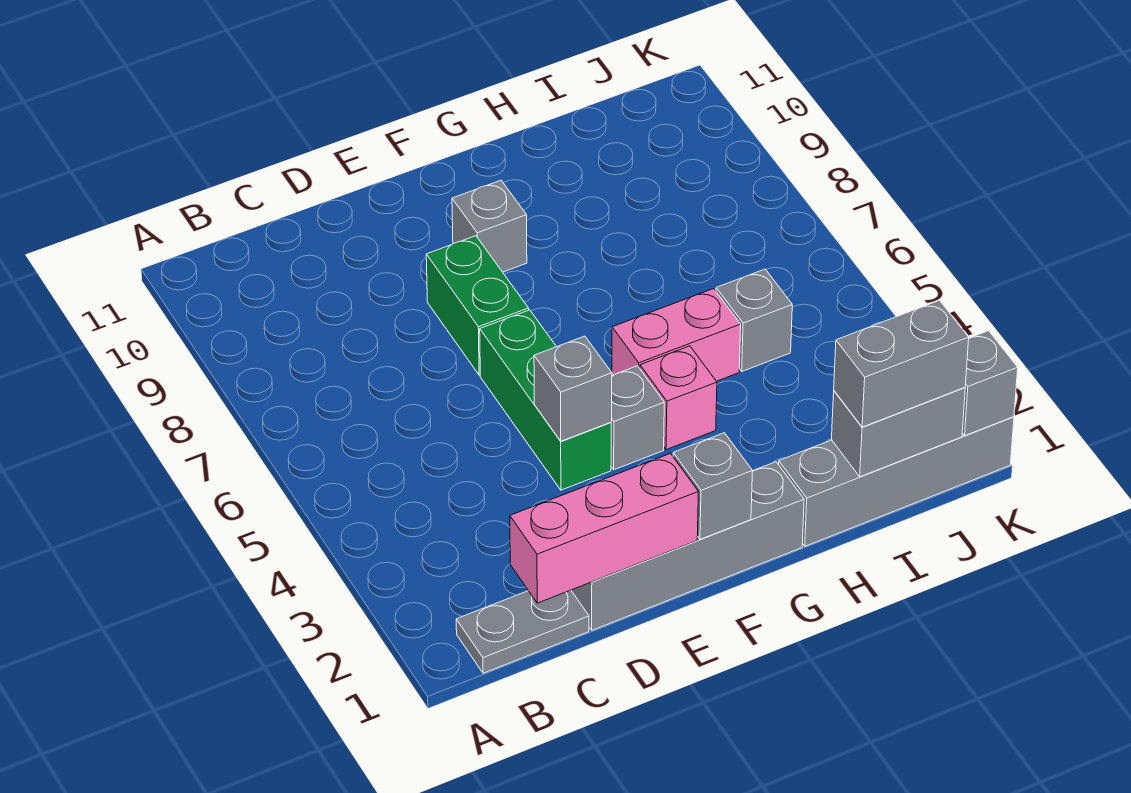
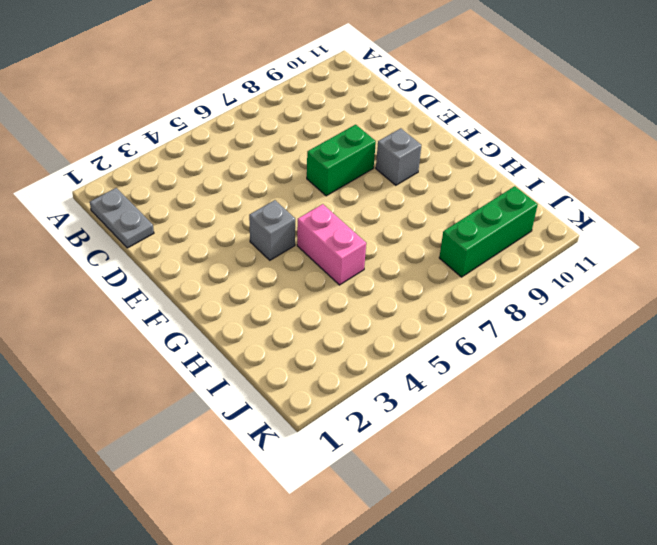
green 1x3 brick [439,186,538,277] -> green 1x3 brick moved to [480,310,611,490]
none -> grey 1x4 brick [571,462,804,630]
none -> pink 1x1 brick [640,346,717,450]
none -> grey 1x4 brick [779,417,1014,546]

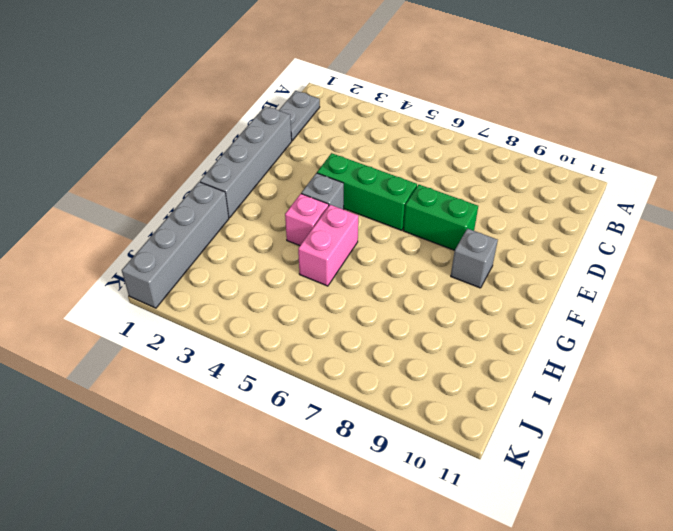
none -> grey 1x1 brick [716,269,792,371]
none -> pink 1x3 brick [510,454,698,603]
none -> grey 1x1 brick [534,336,612,441]

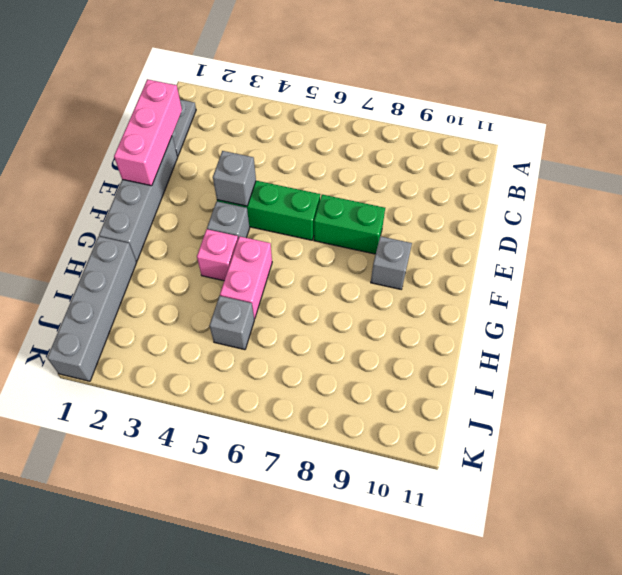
none -> grey 1x1 brick [673,433,753,539]
none -> grey 1x2 brick [831,388,965,477]
none -> grey 1x1 brick [962,331,1018,436]

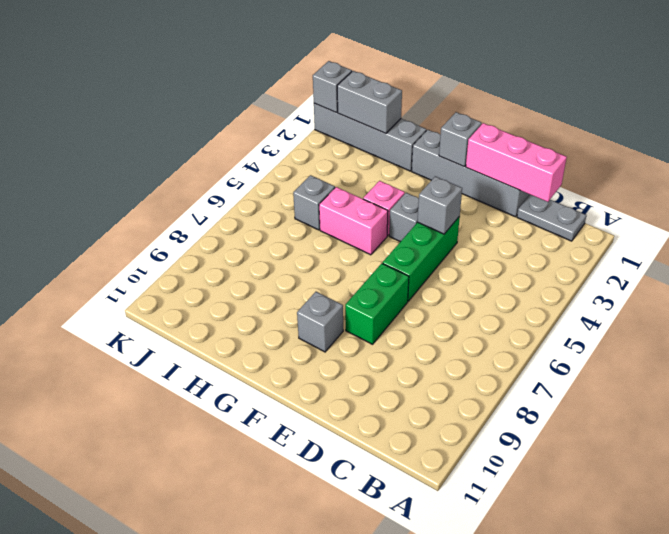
none -> grey 1x2 brick [834,300,969,427]

